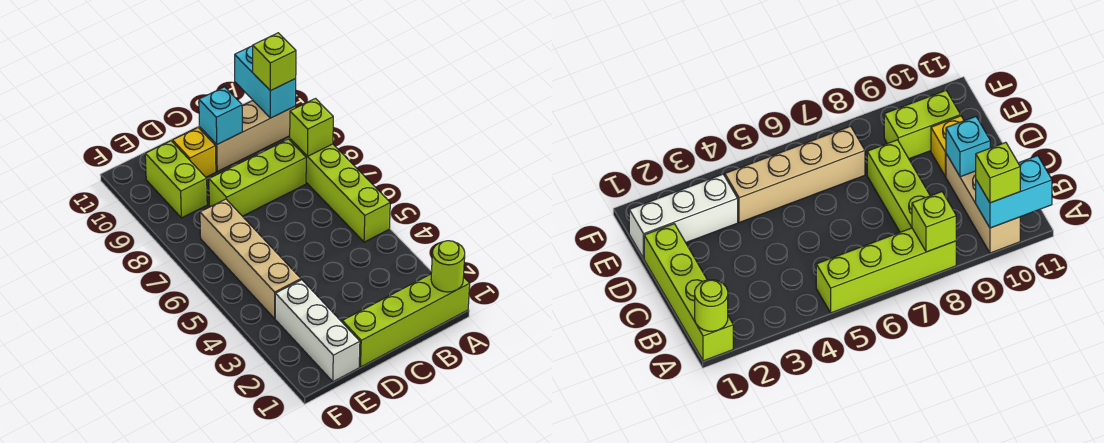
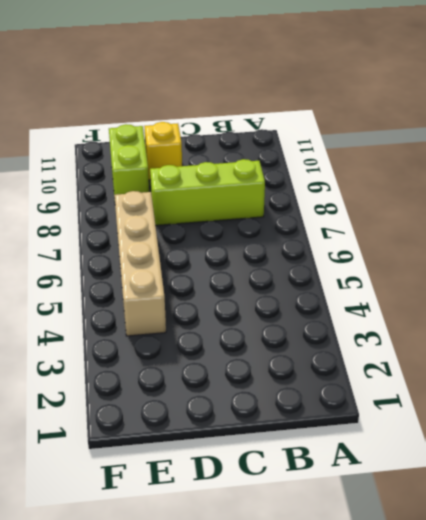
none -> lime 1x4 brick [342,274,470,367]
none -> lime 1x4 brick [290,139,390,242]
none -> tan 1x3 brick [200,101,296,171]

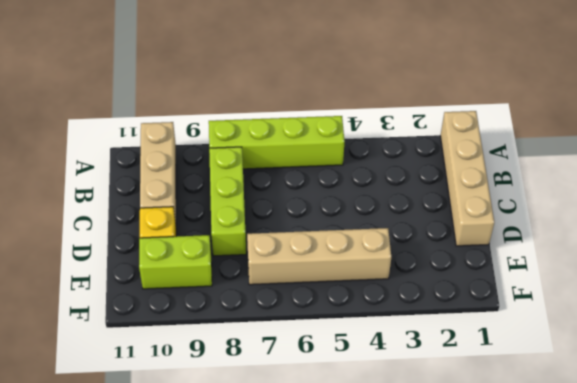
tan 1x4 brick [440,111,494,246] -> lime 1x4 brick [342,274,470,367]
none -> white 1x3 brick [275,280,360,382]
none -> lime 1x1 round brick [431,241,465,292]
none -> lime 1x1 brick [290,99,333,156]

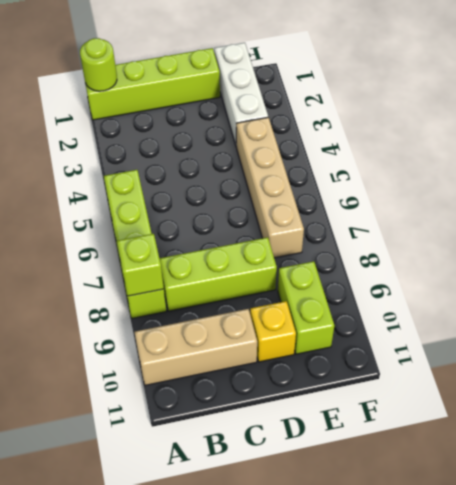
none -> cyan 1x2 brick [235,46,296,118]
none -> cyan 1x1 brick [199,87,242,144]
none -> lime 1x1 brick [253,33,296,91]

